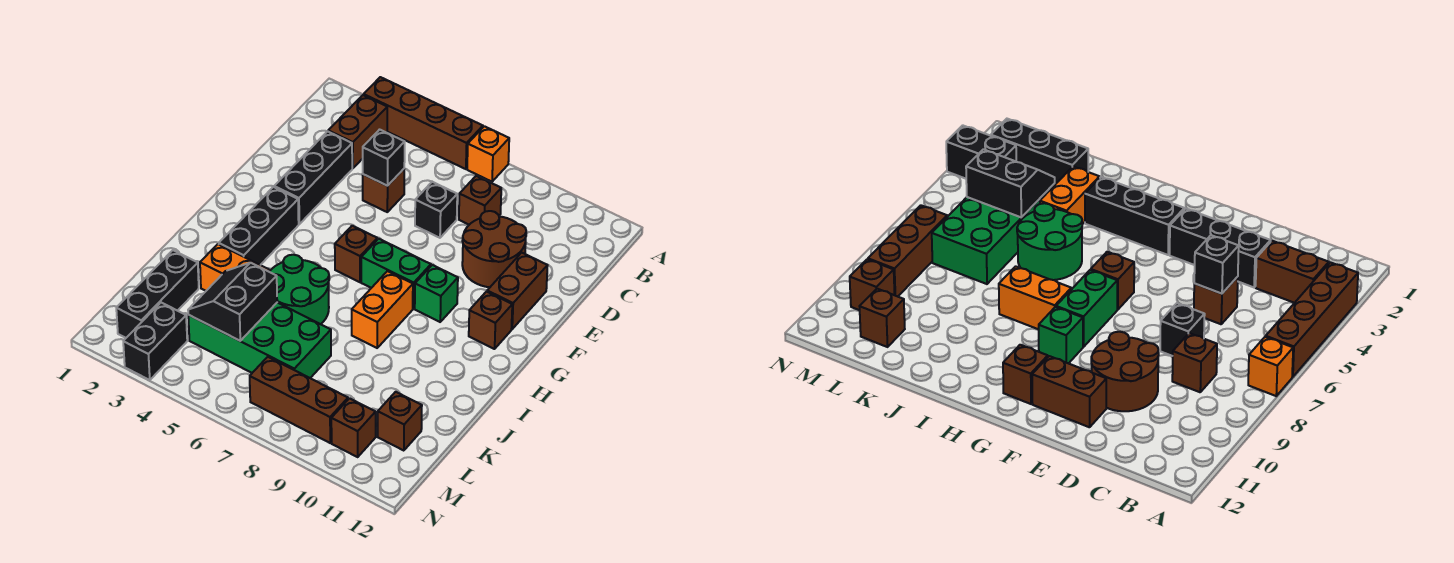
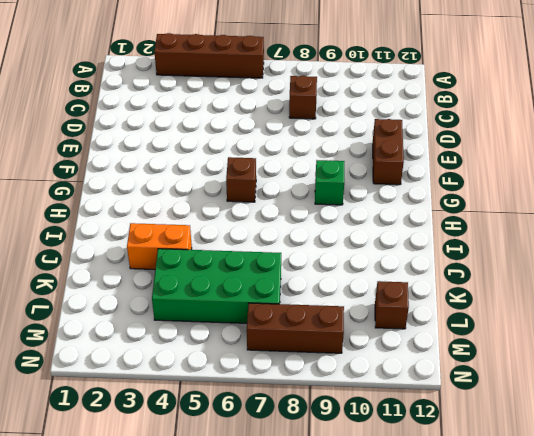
none -> orange 1x1 brick [467,126,509,182]
none -> brown 1x2 brick [328,95,387,168]
none -> black 1x3 brick [274,131,352,224]

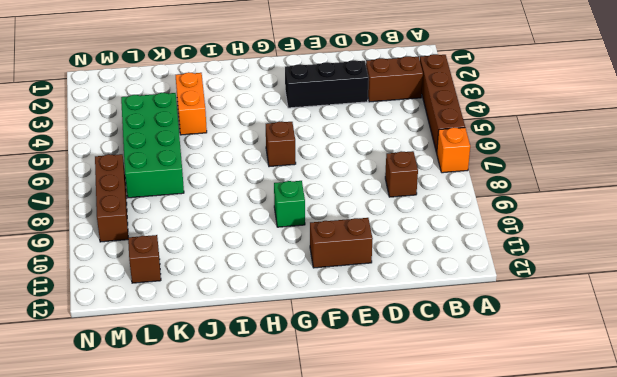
none -> brown 1x1 brick [363,169,404,212]
none -> black 1x1 brick [415,182,457,238]
none -> brown 2x2 round brick [462,211,526,287]

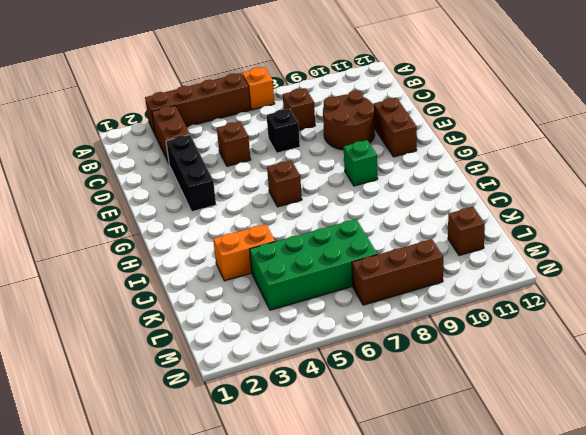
none -> black 1x3 brick [219,187,299,265]
none -> green 1x2 brick [361,239,431,309]
none -> brown 1x1 brick [469,292,512,349]

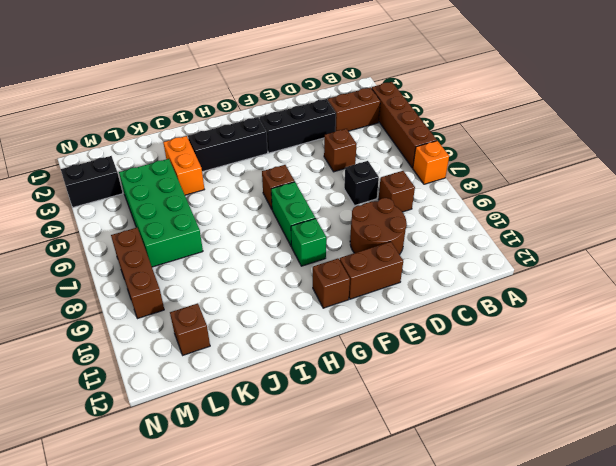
none -> orange 1x2 brick [352,271,413,348]
none -> green 2x2 round brick [270,255,329,324]
none -> black 1x3 brick [116,250,199,338]

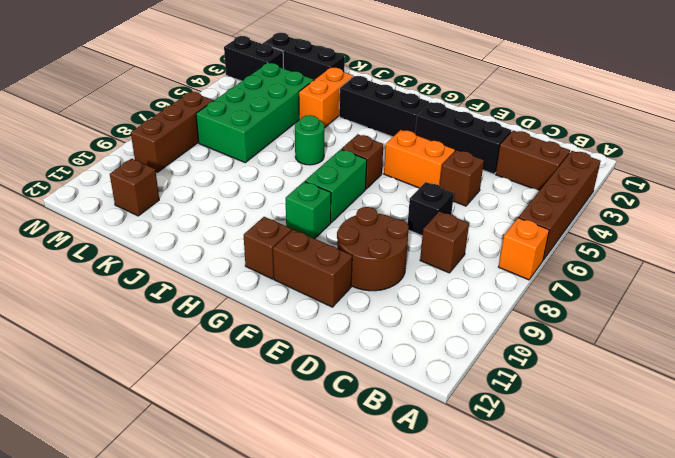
orange 1x2 brick [384,130,455,188] -> orange 1x2 brick moved to [352,271,413,348]
green 1x1 round brick [295,115,324,165] -> green 2x2 round brick [270,255,329,324]
none -> brown 1x1 brick [331,398,376,457]
none -> black 1x1 brick [363,130,405,186]
none -> black 2x2 slope [188,263,277,341]

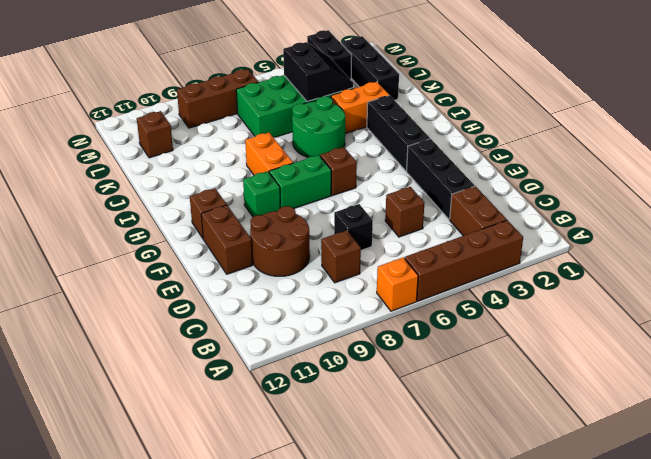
none -> brown 1x1 brick [331,398,376,457]
none -> black 1x1 brick [363,130,405,186]

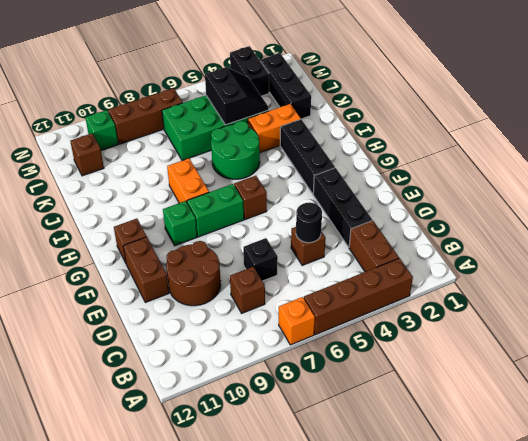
black 1x1 round brick [296,203,322,243] -> black 1x1 brick [363,130,405,186]
green 1x1 brick [85,110,118,150] -> brown 1x1 brick [331,398,376,457]

